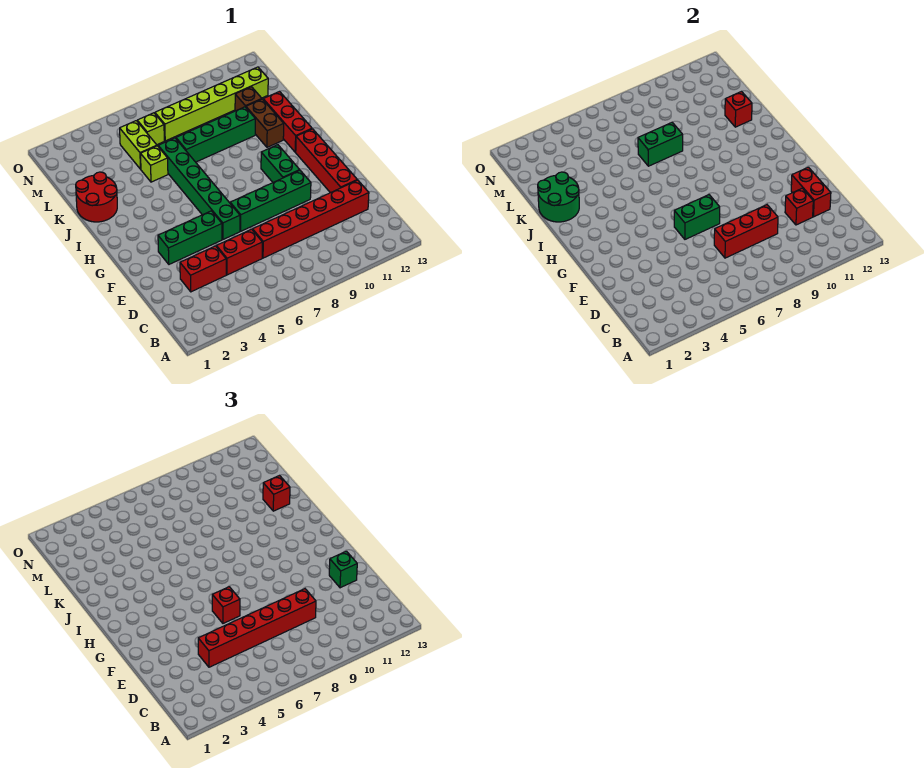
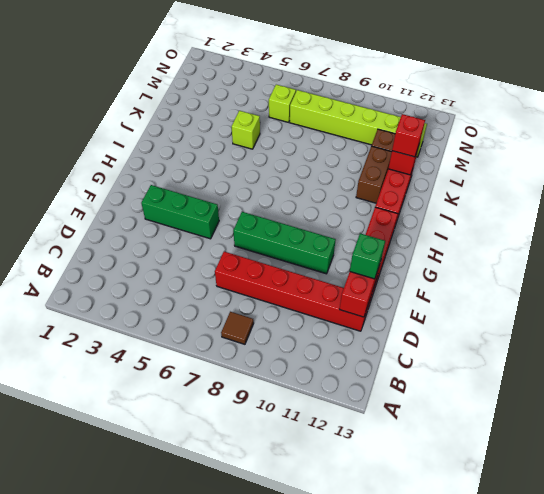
brown 1x1 tile [221,312,254,344] -> none
none -> red 1x2 brick [180,246,226,292]
none -> red 1x2 brick [216,229,262,275]
none -> green 1x6 brick [158,138,240,239]

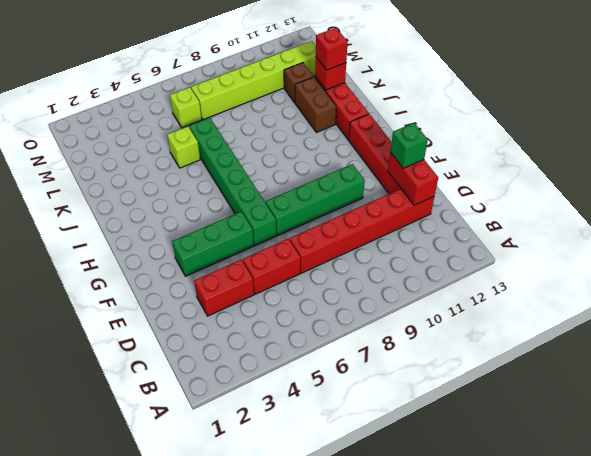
none -> green 1x2 brick [261,145,300,182]
none -> red 2x2 round brick [76,172,117,222]
none -> green 1x4 brick [176,107,255,162]

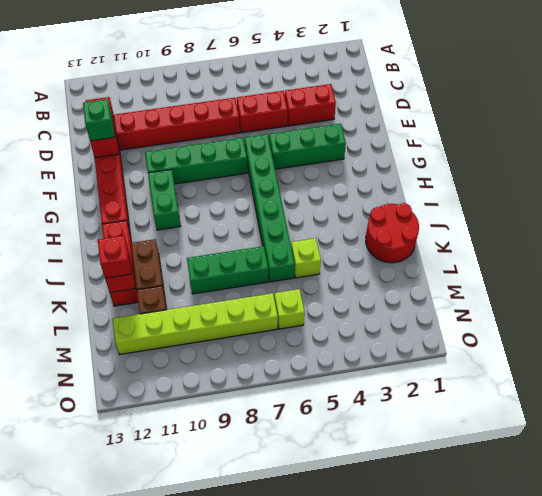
green 1x3 brick [187,246,268,294] -> green 1x4 brick [176,107,255,162]
none -> lime 1x2 brick [120,121,157,169]
none -> red 1x3 brick [714,205,778,258]
none -> red 1x1 brick [785,188,813,225]

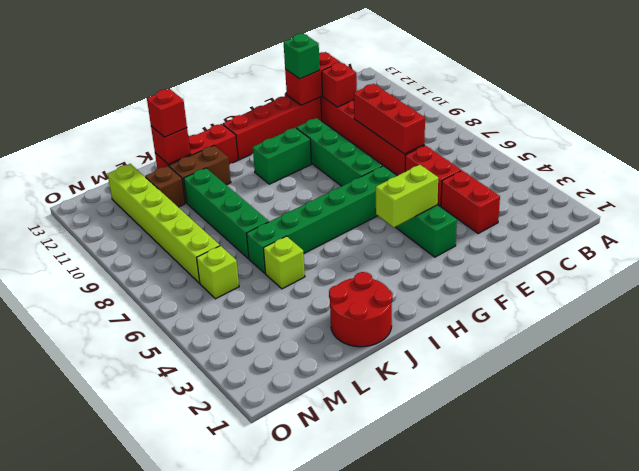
lime 1x2 brick [376,165,438,227] -> lime 1x2 brick moved to [120,121,157,169]
none -> green 1x2 brick [674,195,720,239]
none -> green 2x2 round brick [538,172,579,222]
none -> green 1x2 brick [638,122,683,166]

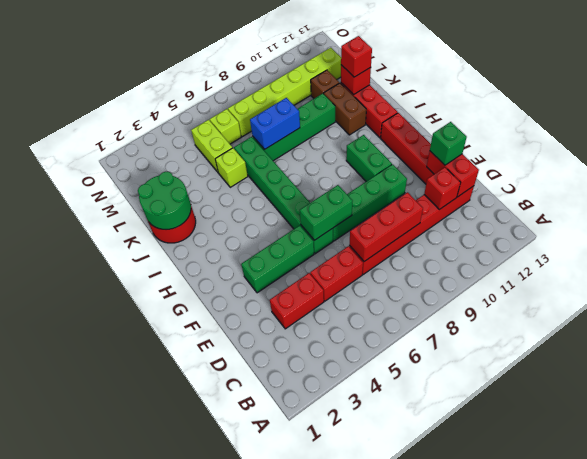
blue 1x2 brick [250,98,300,149] -> green 1x2 brick [638,122,683,166]
none -> red 1x6 brick [198,589,316,667]
none -> red 1x1 brick [212,587,240,623]

